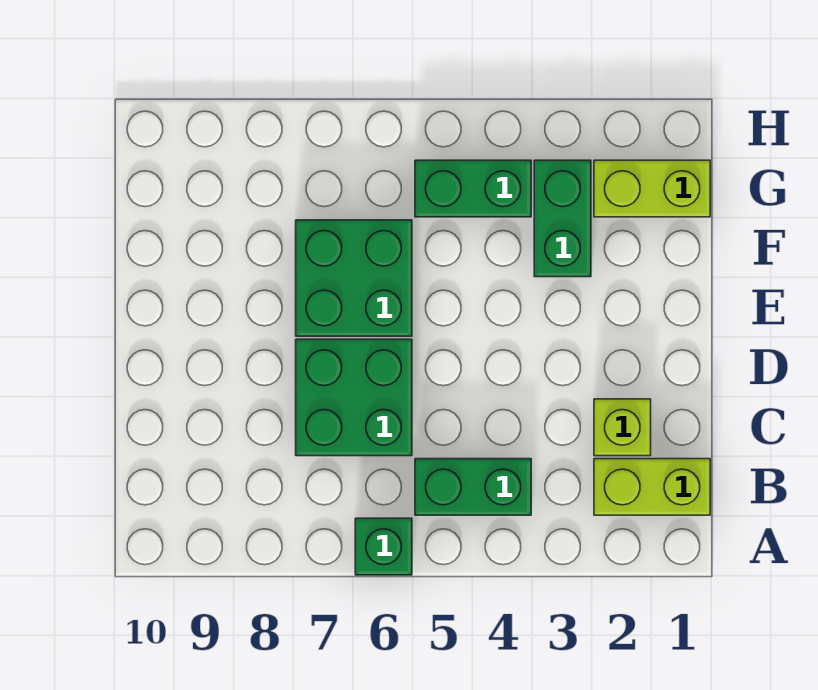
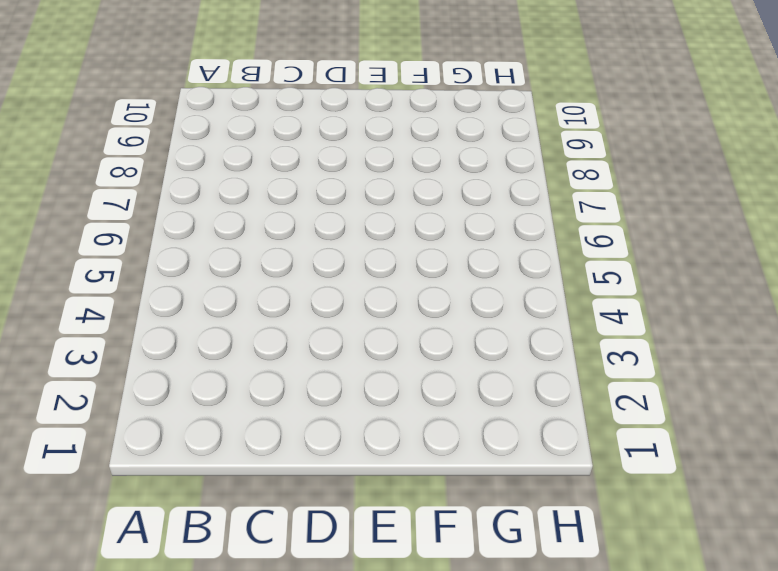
none -> green 1x1 brick [355,518,412,575]
none -> lime 1x2 brick [594,459,710,515]

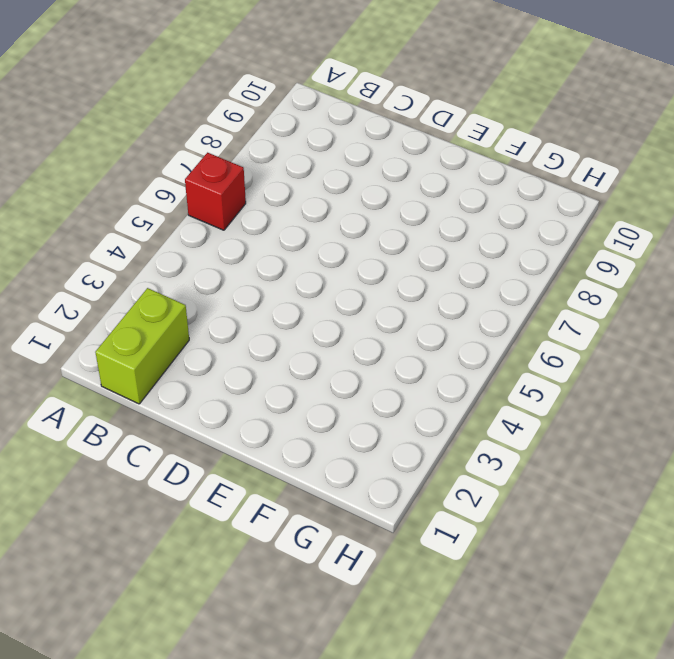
red 1x1 brick [185,153,246,230] -> green 1x1 brick [355,518,412,575]
none -> green 1x2 brick [415,459,531,515]
none -> lime 1x1 brick [594,399,651,456]

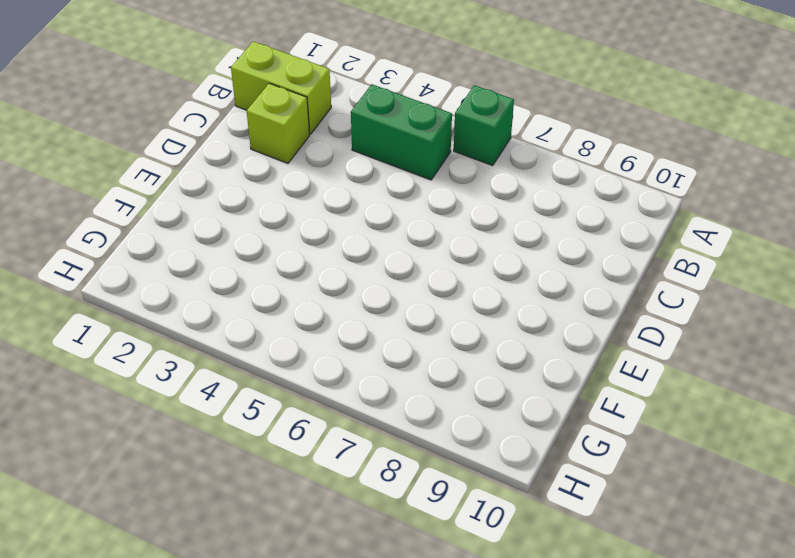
none -> green 2x2 brick [296,339,412,456]
none -> green 2x2 brick [296,220,412,336]

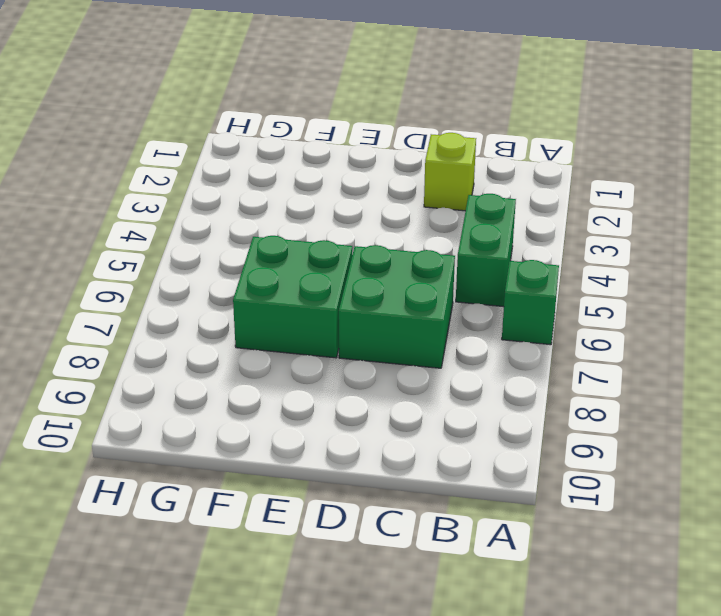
none -> lime 1x2 brick [594,459,710,515]
none -> green 1x2 brick [534,160,591,277]

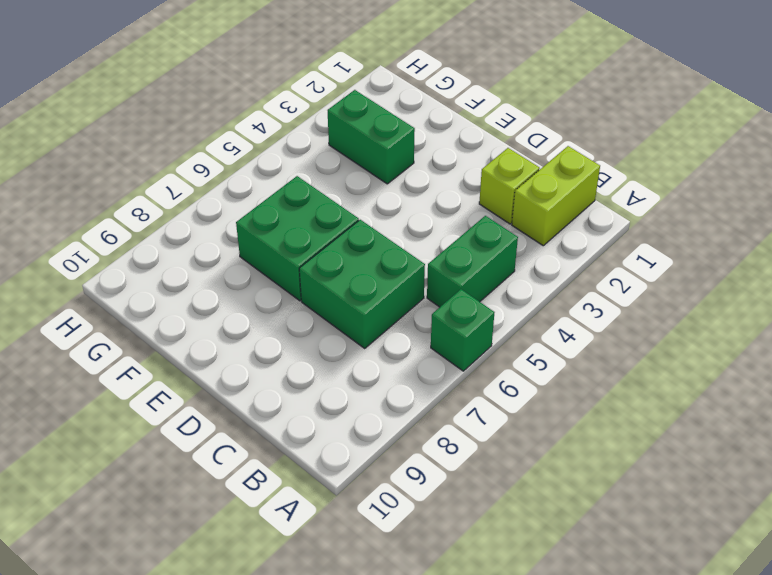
none -> lime 1x2 brick [594,160,710,217]
none -> green 1x2 brick [415,160,531,217]

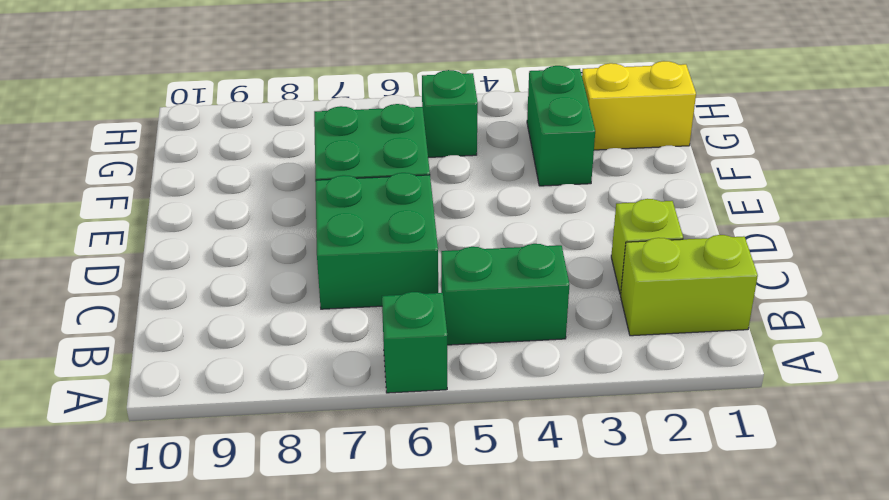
yellow 1x2 brick [582,61,696,150] -> lime 1x2 brick [594,160,710,217]
green 1x1 brick [422,70,478,157] -> green 1x2 brick [415,160,531,217]

